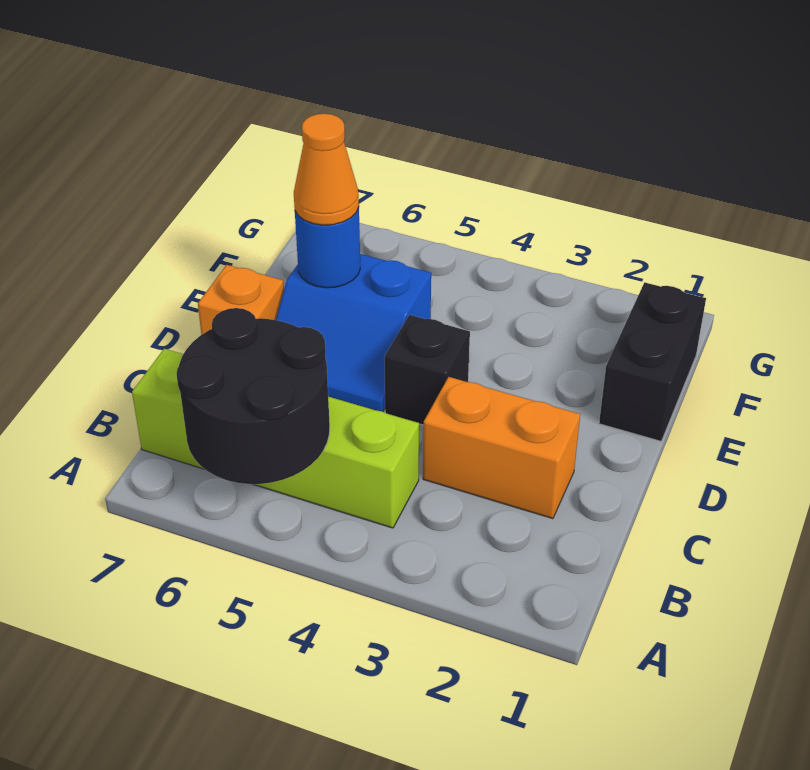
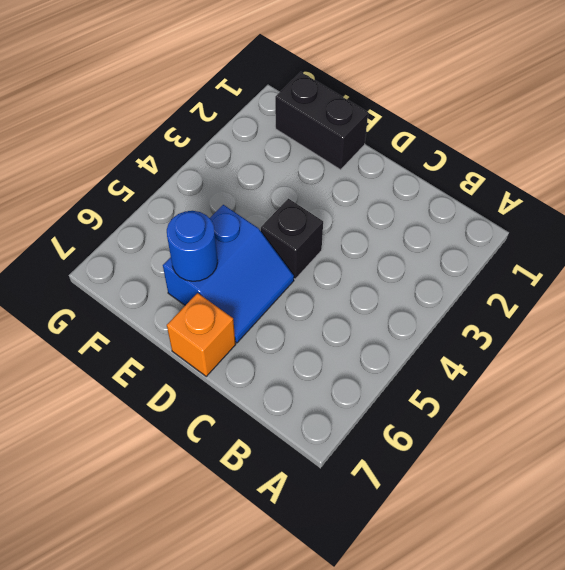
none -> lime 1x4 brick [132,349,419,528]
none -> orange 1x2 brick [423,377,580,519]

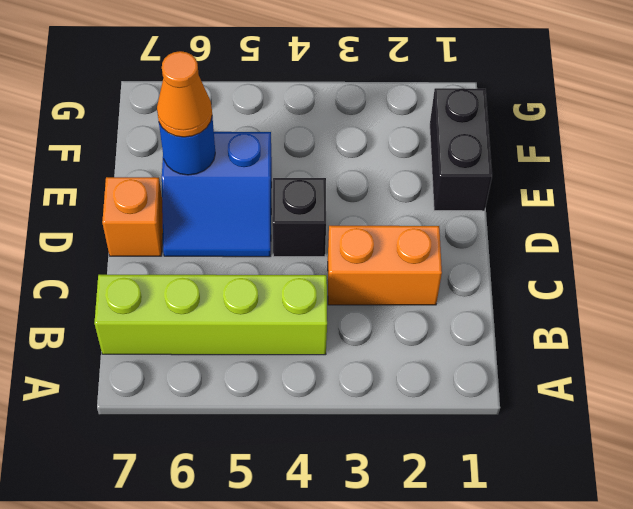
none -> black 2x2 round brick [176,308,330,484]

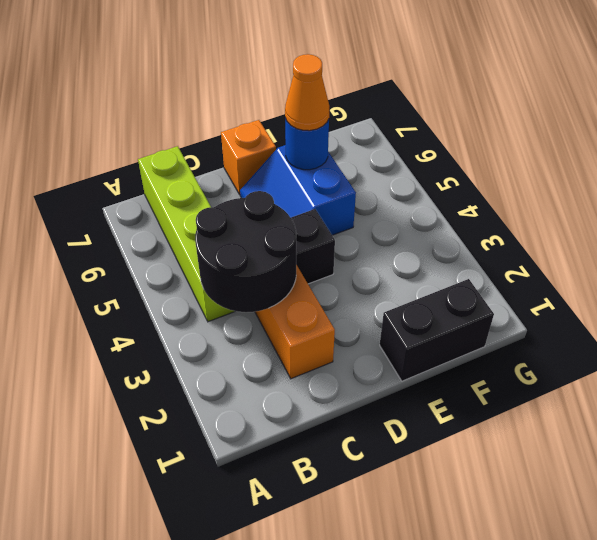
black 2x2 round brick [195,191,296,312] -> black 2x2 round brick moved to [176,308,330,484]

